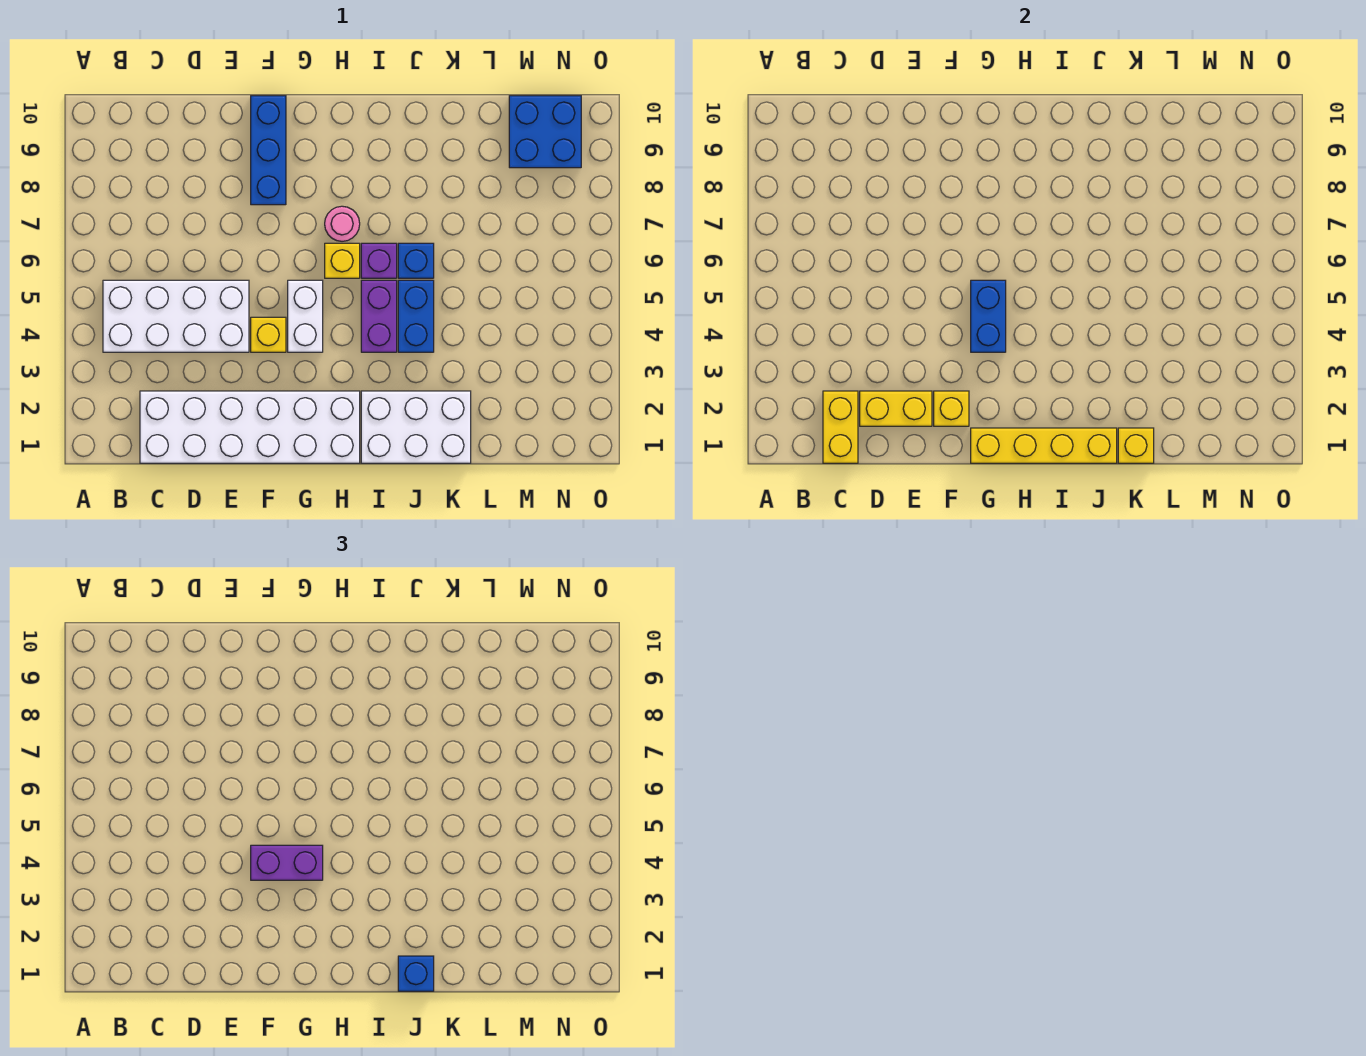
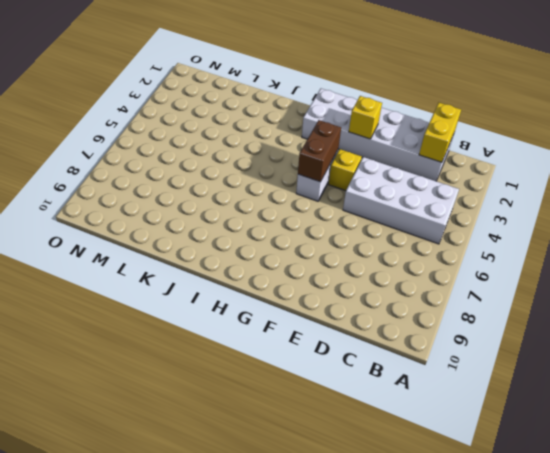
brown 1x2 brick [298,120,341,182] -> blue 1x2 brick [971,280,1006,352]
none -> blue 1x3 brick [251,96,286,205]
none -> yellow 1x1 brick [325,243,360,278]
none -> pink 1x1 round brick [325,206,360,241]

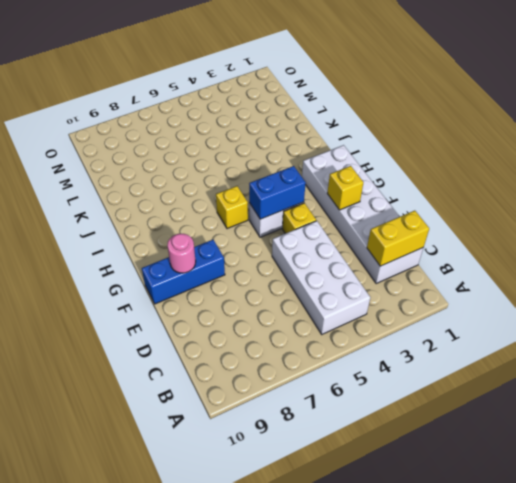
pink 1x1 round brick [167,234,196,273] -> pink 1x1 round brick moved to [325,206,360,241]
none -> white 2x3 brick [361,391,471,463]
none -> purple 1x2 brick [361,280,397,352]
none -> purple 1x1 brick [361,243,397,278]

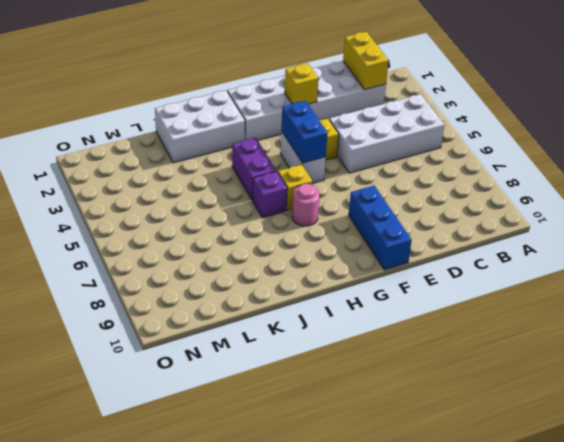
none -> blue 1x2 brick [398,280,434,352]
none -> blue 1x1 brick [398,243,434,278]
none -> blue 2x2 brick [509,96,581,168]

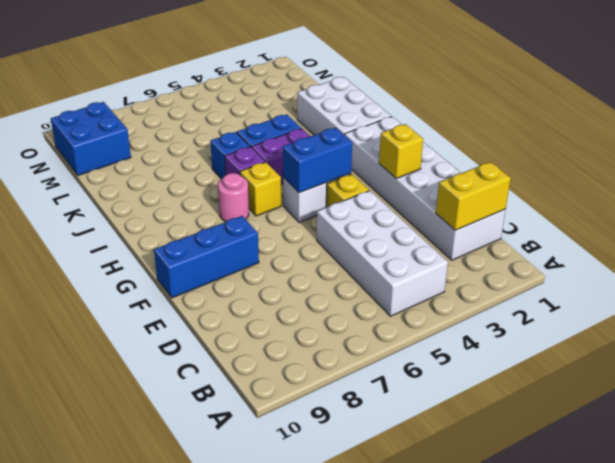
none -> yellow 1x2 brick [860,391,932,426]
none -> yellow 1x4 brick [971,428,1117,463]
none -> yellow 1x1 brick [1118,428,1154,463]

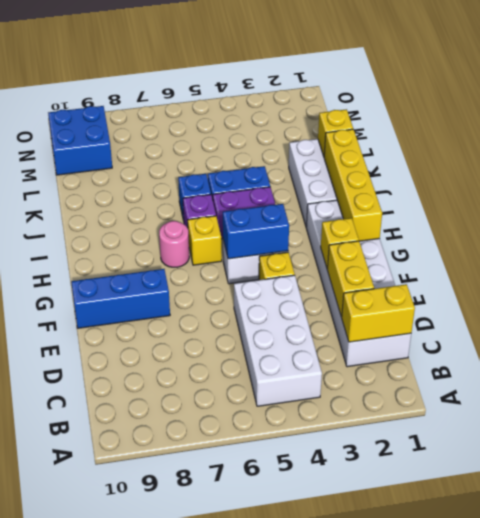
none -> purple 1x2 brick [251,845,323,880]
none -> blue 1x1 brick [398,956,434,991]

